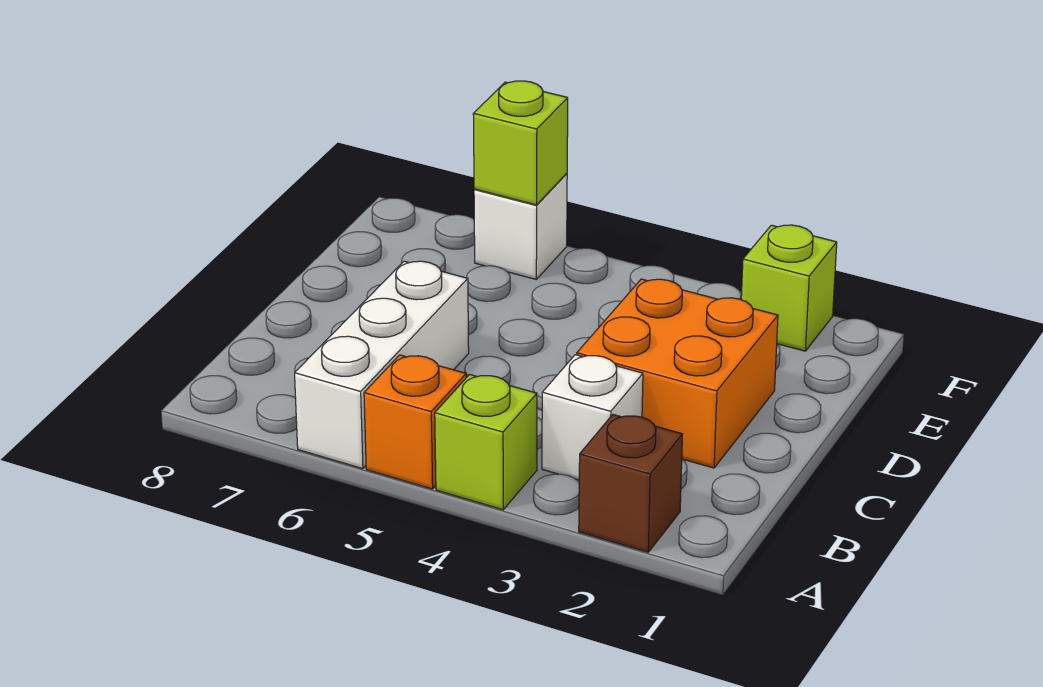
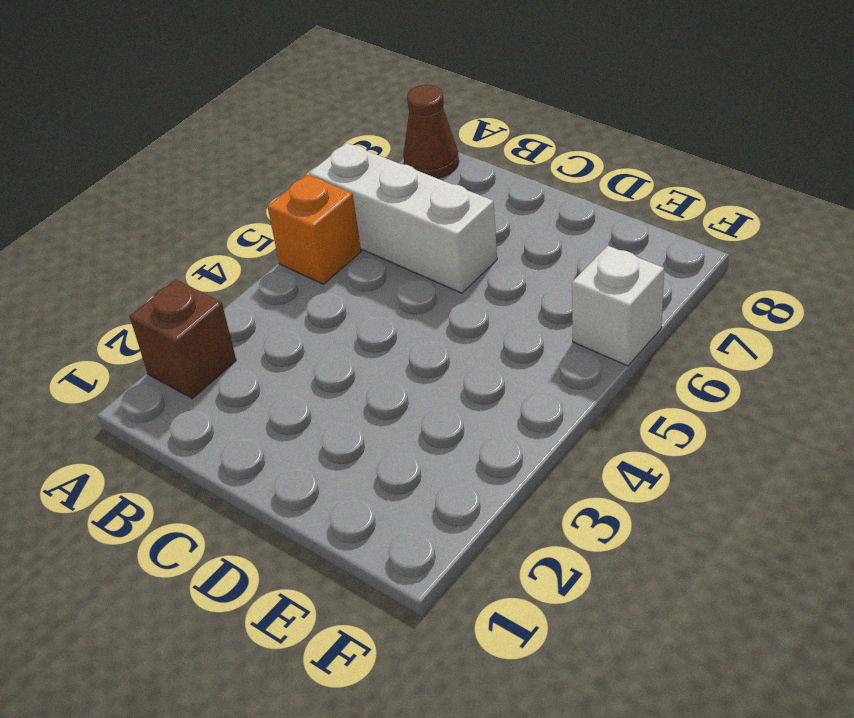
brown 1x1 cone [403,85,459,178] -> none
none -> lime 1x1 brick [435,374,537,510]
none -> white 1x1 brick [542,355,643,480]

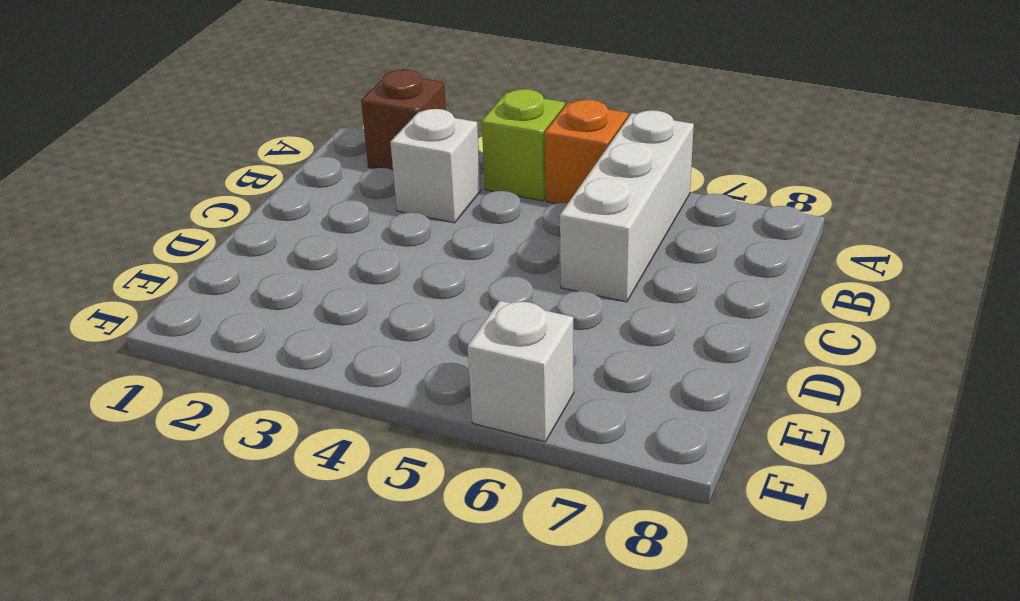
none -> orange 2x2 brick [577,279,778,468]
none -> lime 1x1 brick [741,225,837,351]

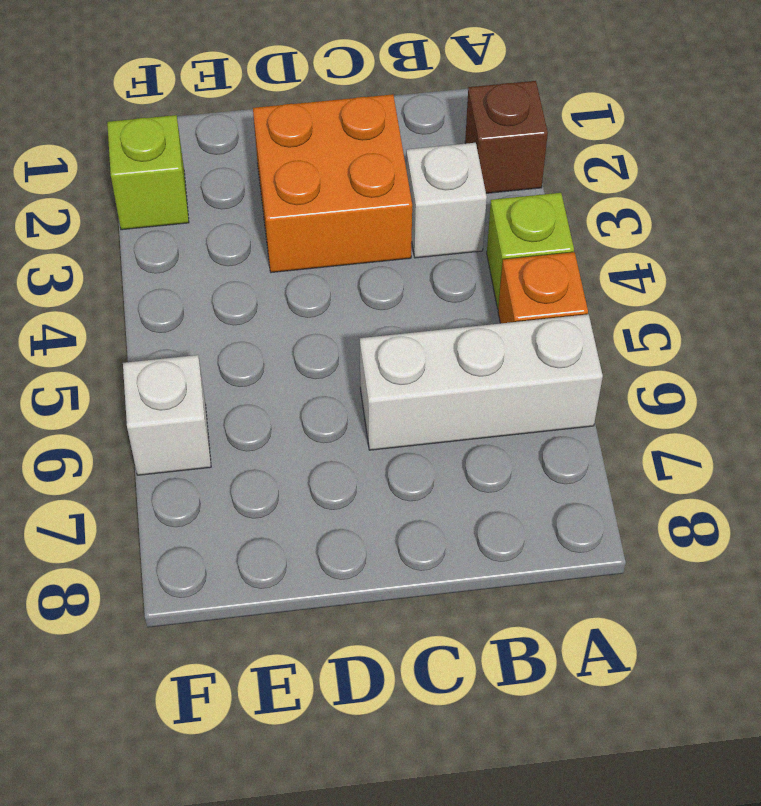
none -> lime 1x1 brick [473,81,568,205]

